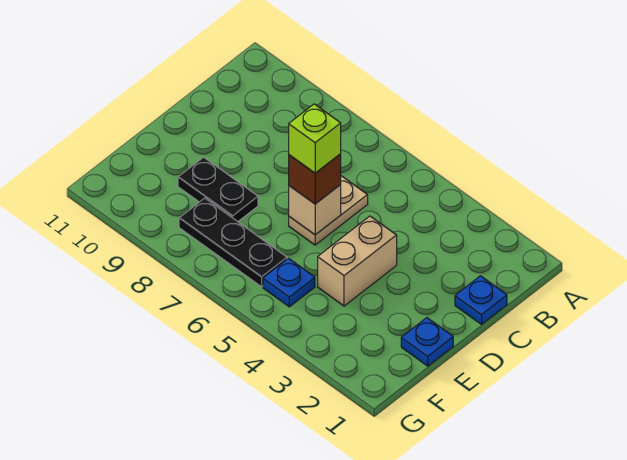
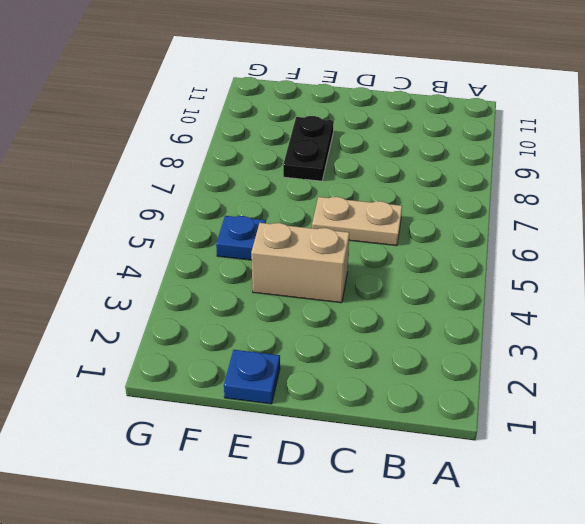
none -> blue 1x1 plate [455,276,507,324]
none -> black 1x3 plate [179,198,287,287]

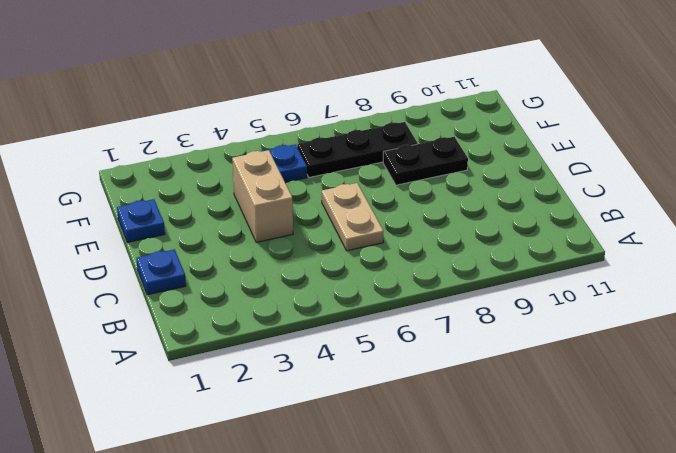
none -> tan 1x1 brick [289,185,341,235]
none -> brown 1x1 brick [289,154,341,204]

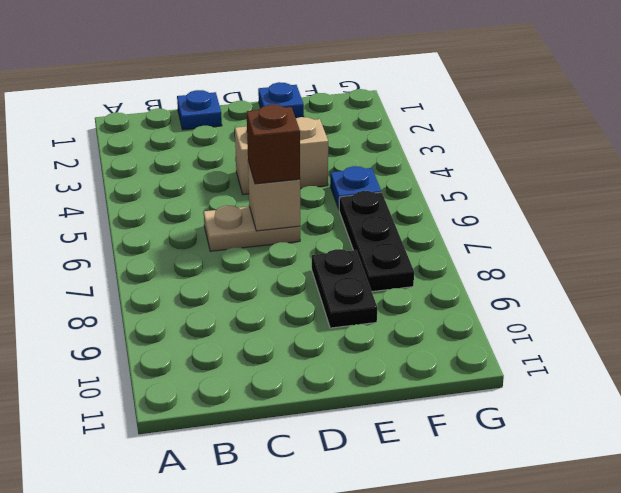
none -> lime 1x1 brick [289,104,341,173]

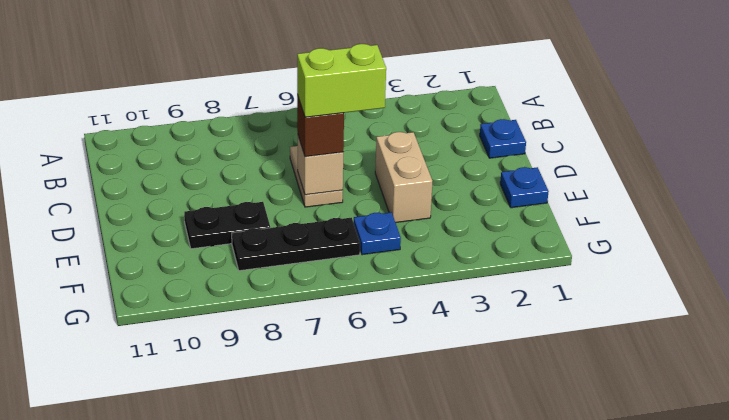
lime 1x2 brick [297,44,386,117] -> lime 1x1 brick [289,104,341,173]

